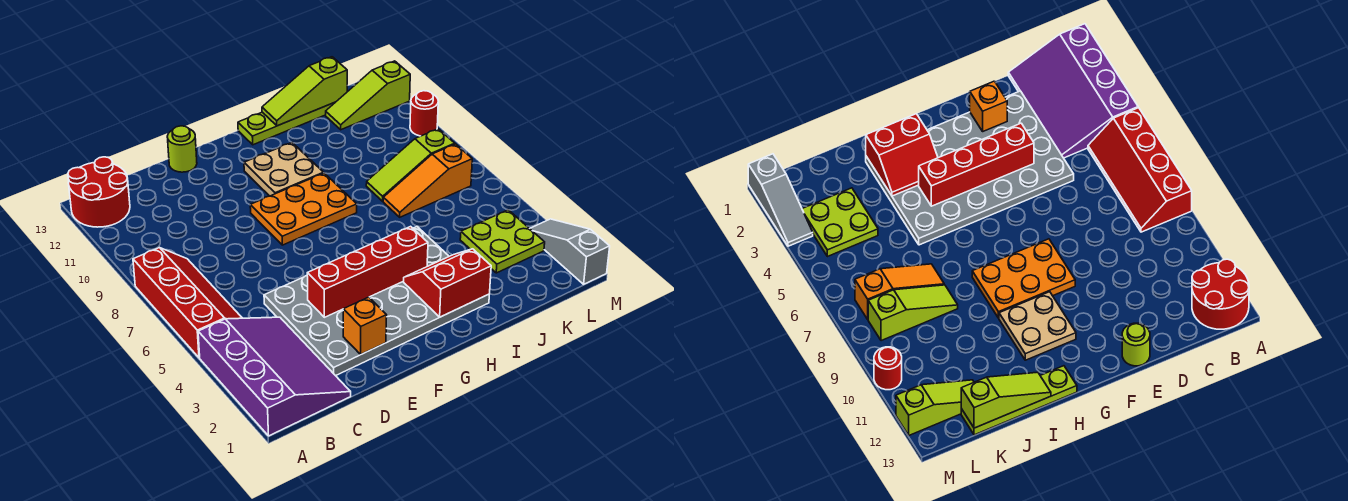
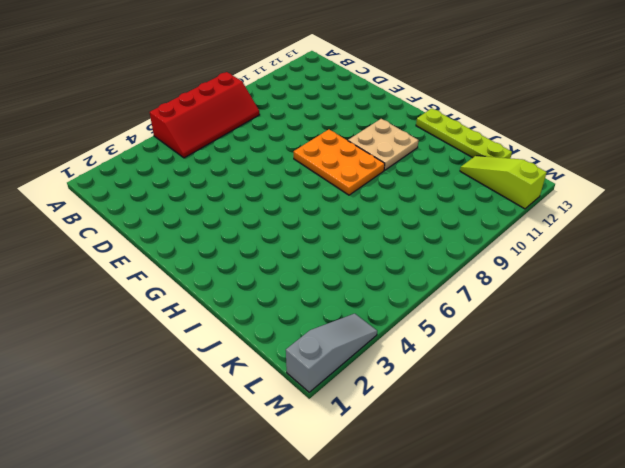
none -> purple 3x4 slope [198,317,351,436]
none -> red 2x2 round brick [68,157,130,227]
none -> grey 4x6 plate [264,227,489,376]

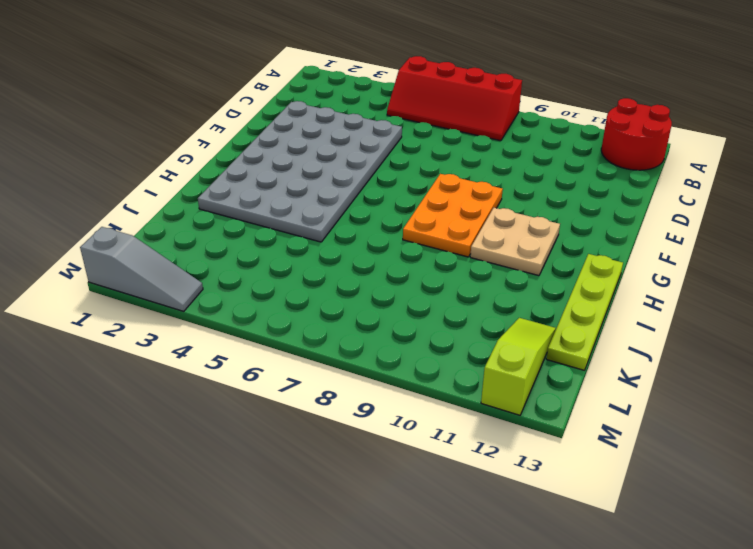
none -> purple 3x4 slope [198,317,351,436]
none -> lime 1x1 round brick [167,126,197,172]
none -> orange 1x3 slope [383,144,472,217]

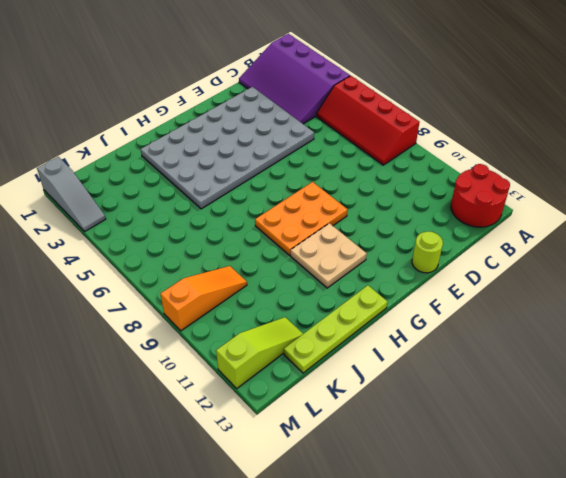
orange 1x3 slope [160,266,247,331] -> orange 1x3 slope moved to [383,144,472,217]
none -> lime 1x3 slope [366,129,455,201]
none -> lime 2x2 plate [460,210,545,273]
none -> red 1x1 round brick [410,91,438,136]

